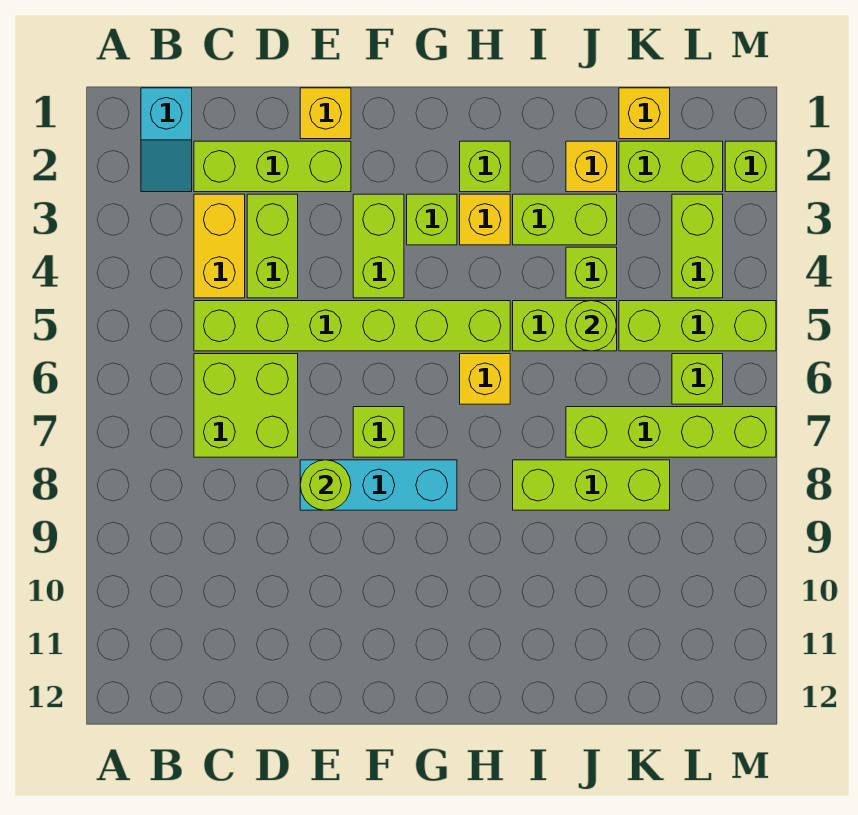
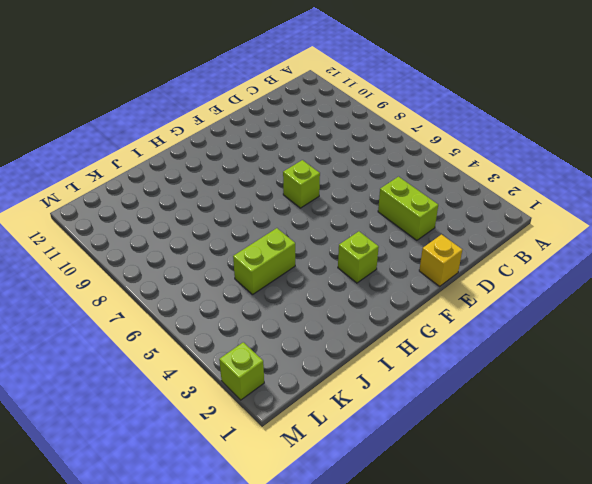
none -> cyan 1x2 slope [141,88,192,192]
none -> lime 1x3 brick [194,141,351,192]
none -> yellow 1x2 brick [194,194,245,298]

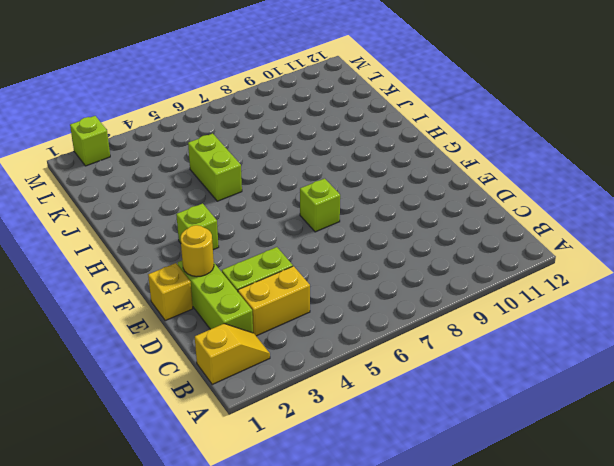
yellow 1x2 slope [195,324,270,384] -> cyan 1x2 slope [141,88,192,192]
yellow 1x1 round brick [181,225,214,277] -> none
none -> lime 1x6 brick [194,301,510,351]
none -> lime 2x2 brick [194,354,298,457]
none -> cyan 1x3 brick [300,460,457,510]

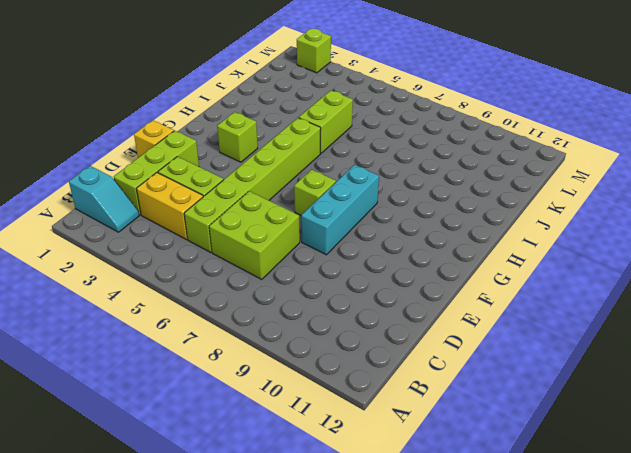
none -> lime 1x2 brick [353,194,404,298]
none -> lime 1x1 brick [460,141,510,192]
none -> yellow 1x1 brick [460,194,510,245]

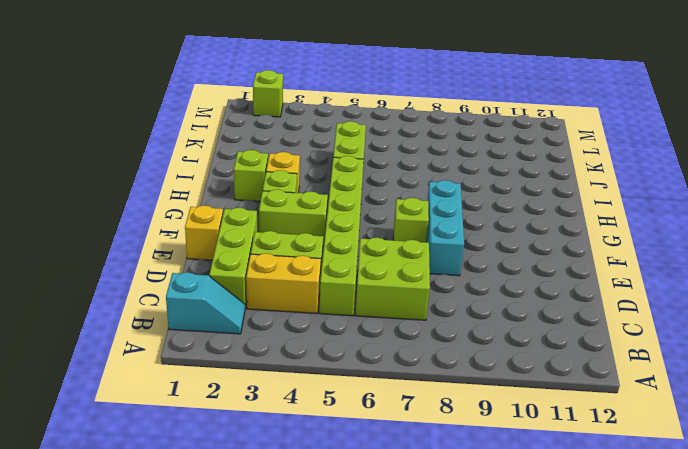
none -> yellow 1x1 brick [460,354,510,404]
none -> lime 1x2 brick [513,194,617,245]
none -> lime 1x3 brick [513,460,670,510]

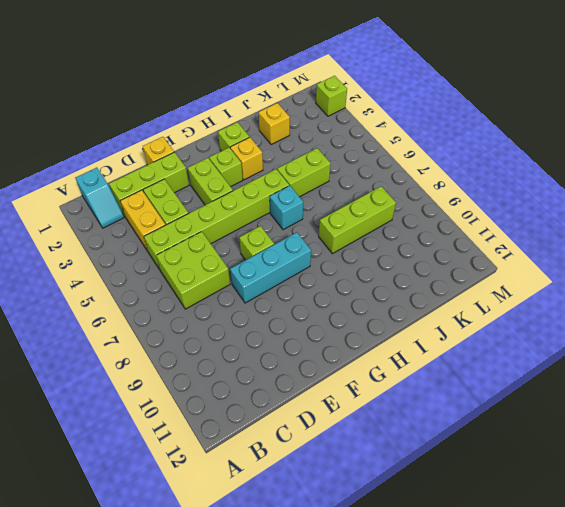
cyan 1x1 brick [270,186,303,230] -> yellow 1x1 brick [460,354,510,404]
none -> lime 1x2 brick [513,194,617,245]
none -> lime 1x1 brick [566,247,617,298]
none -> lime 1x4 brick [566,407,776,457]

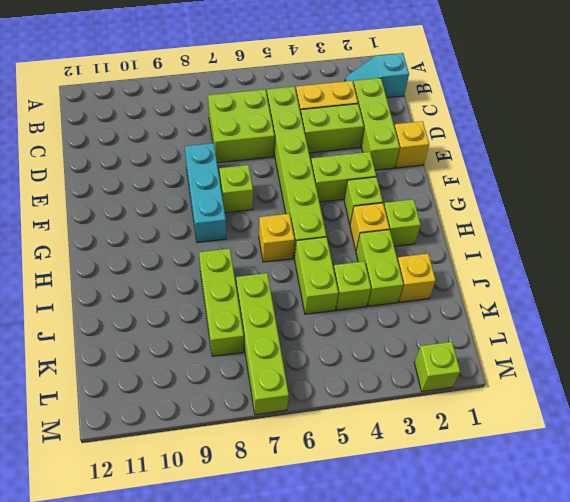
none -> yellow 1x1 brick [619,88,670,139]
none -> lime 1x2 brick [619,141,723,192]
none -> lime 1x3 brick [619,301,776,351]

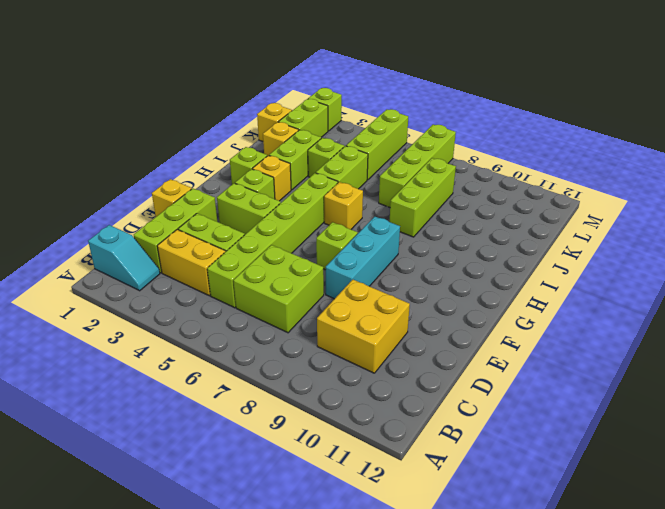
yellow 2x2 brick [317,280,410,373] -> none
none -> lime 1x2 brick [672,194,723,298]
none -> lime 1x1 brick [672,354,723,404]
none -> lime 1x1 round brick [300,460,351,510]

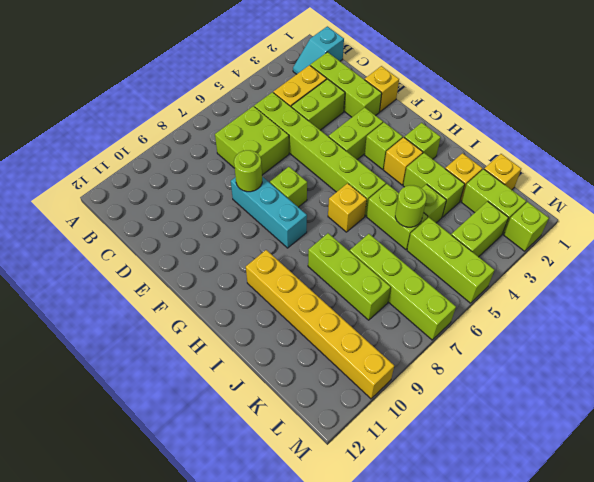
yellow 1x6 brick [246,250,394,399] -> none
none -> lime 1x1 brick [672,354,723,404]

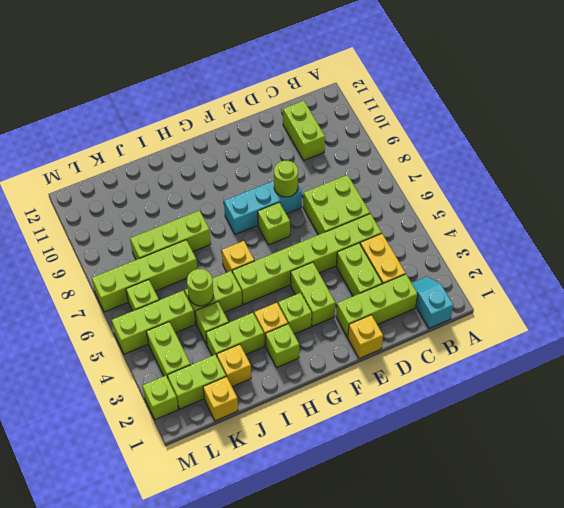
lime 1x2 brick [283,101,325,161] -> none

